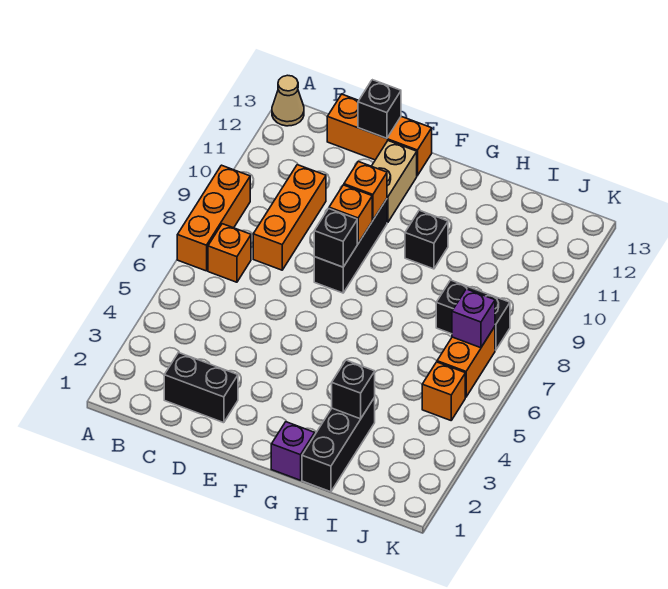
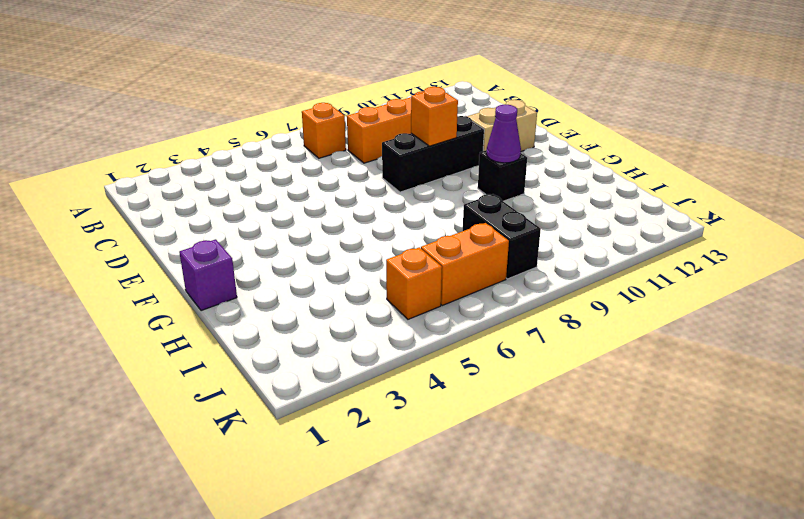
purple 1x1 cone [486,104,521,163] -> none
none -> orange 1x3 brick [177,165,250,271]
none -> tan 1x1 cone [272,75,304,126]
none -> black 1x2 brick [164,353,238,423]

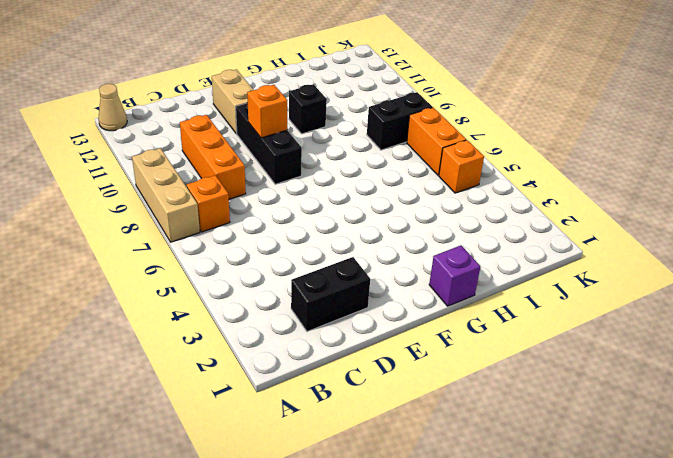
tan 1x3 brick [132,148,200,242] -> orange 1x3 brick [177,165,250,271]
none -> orange 1x3 brick [327,94,432,176]
none -> black 1x3 brick [302,398,375,492]
none -> black 1x1 brick [358,80,401,138]

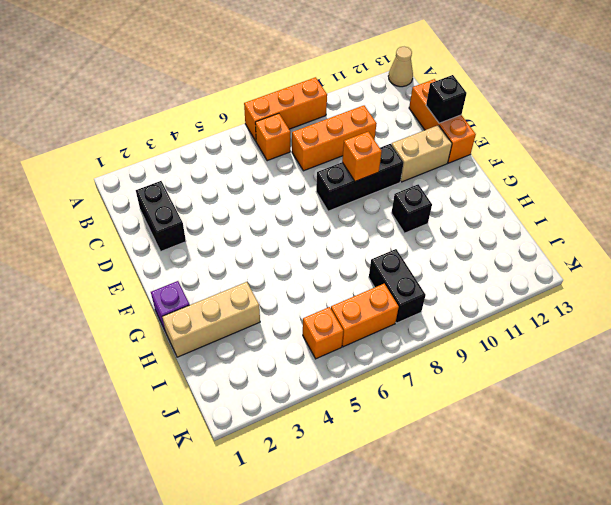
tan 1x3 brick [162,282,260,357] -> black 1x3 brick [302,398,375,492]
none -> black 1x1 brick [314,208,357,267]
none -> orange 1x1 brick [344,162,387,220]
none -> black 1x1 brick [332,360,375,419]

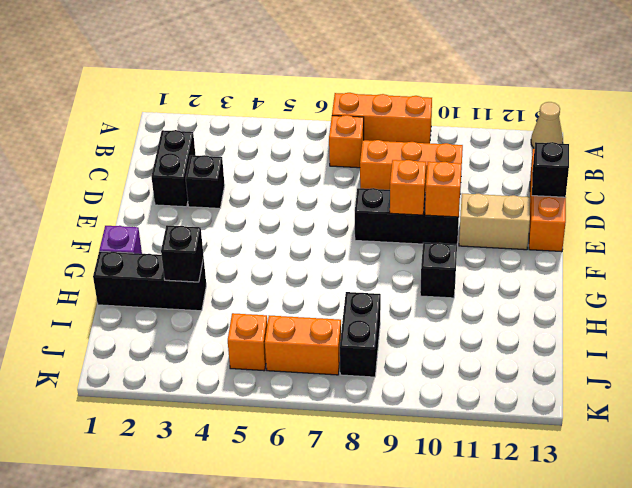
black 1x1 brick [186,155,225,208] -> black 1x1 brick moved to [314,208,357,267]
none -> purple 1x1 brick [452,289,495,348]

